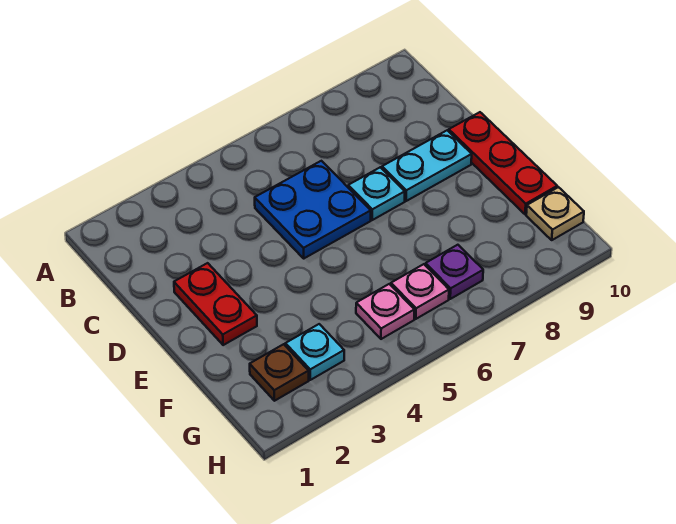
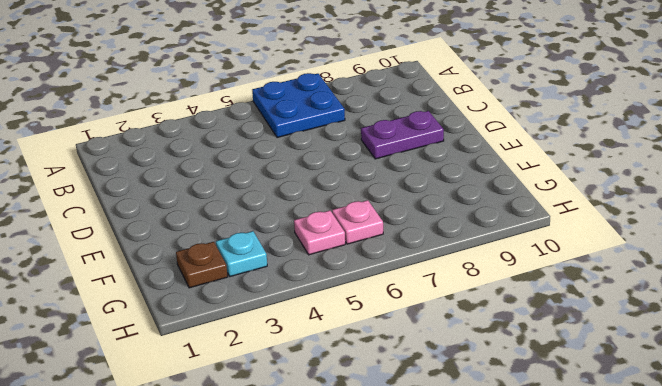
blue 2x2 plate [252,73,345,138] -> blue 2x2 plate moved to [255,161,371,258]
purple 1x2 plate [361,111,444,159] -> cyan 1x2 plate [382,130,472,201]
none -> red 1x2 plate [174,263,257,345]
none -> cyan 1x1 plate [348,167,405,220]

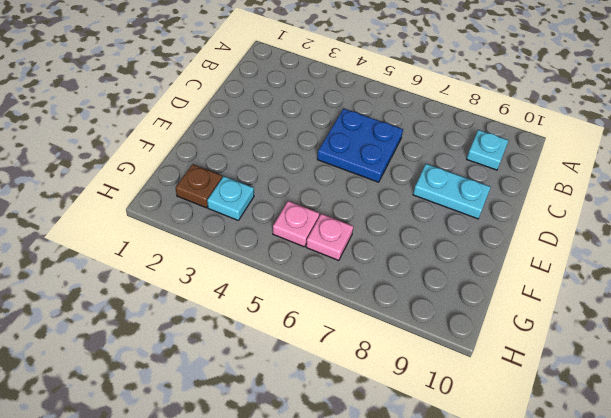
cyan 1x1 plate [467,130,509,170] -> cyan 1x1 plate moved to [348,167,405,220]
none -> red 1x2 plate [174,263,257,345]
none -> red 1x3 plate [449,112,557,214]

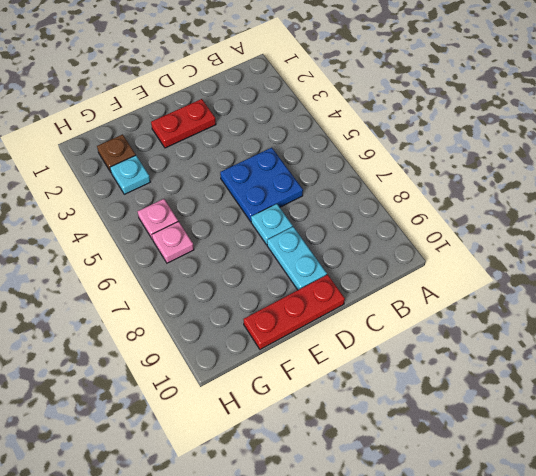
none -> purple 1x1 plate [425,245,483,299]
none -> tan 1x1 plate [526,187,584,240]

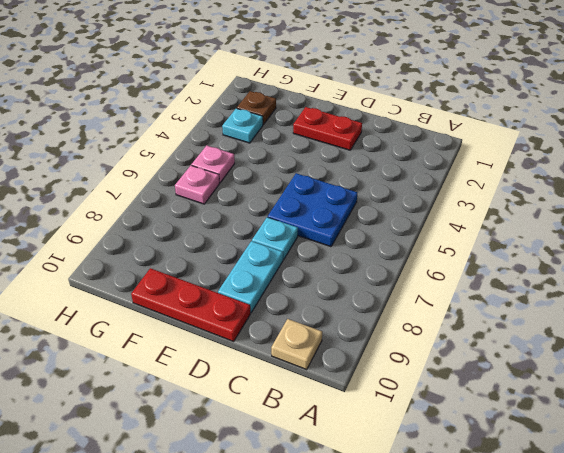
tan 1x1 plate [271,319,322,369] -> tan 1x1 plate moved to [526,187,584,240]
none -> purple 1x1 plate [425,245,483,299]

